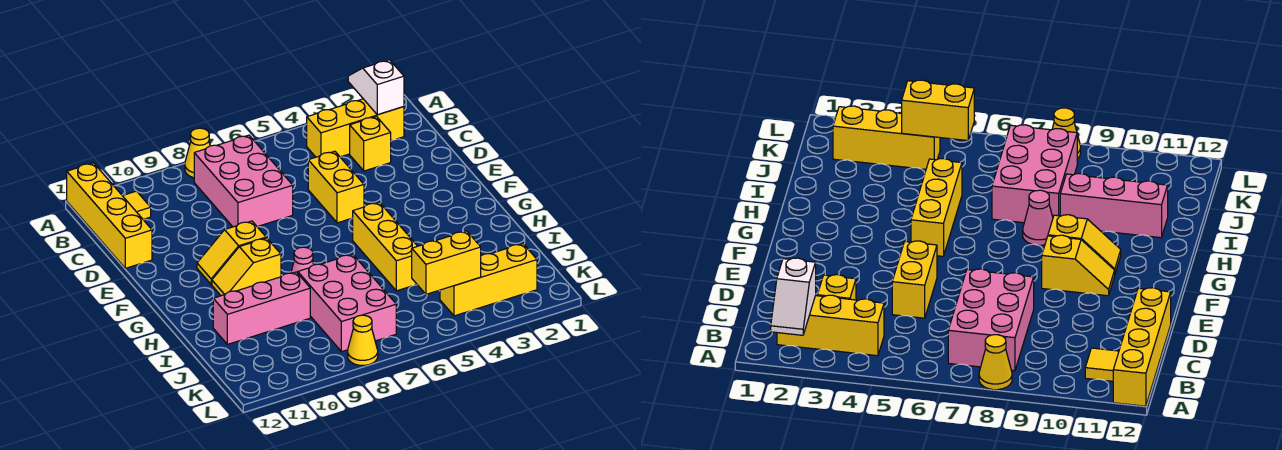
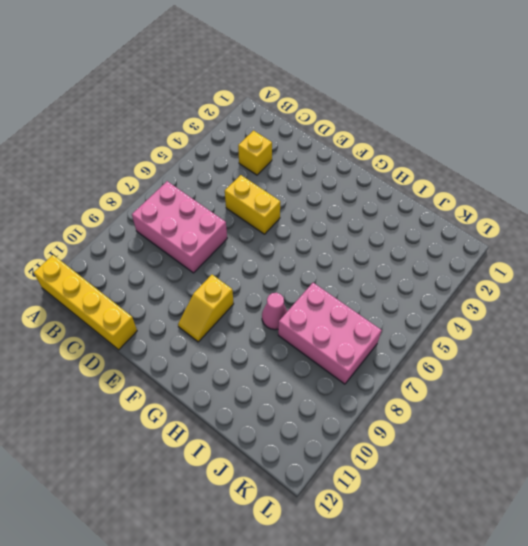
none -> yellow 1x1 cone [185,128,210,178]
none -> yellow 1x3 brick [307,99,404,157]
none -> yellow 1x1 tile [123,191,151,219]

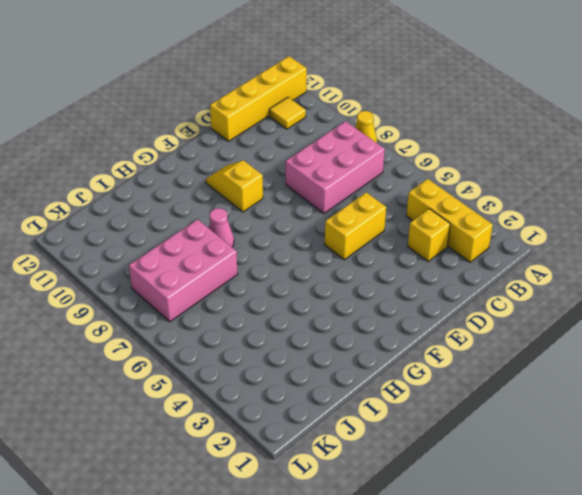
none -> yellow 1x3 brick [353,202,417,291]
none -> yellow 1x2 slope [212,238,281,296]
none -> pink 1x3 brick [213,272,310,344]

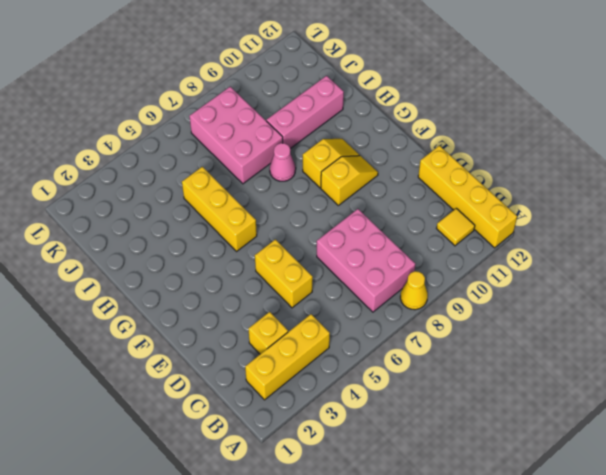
none -> yellow 1x3 brick [440,244,537,316]
none -> yellow 1x1 cone [348,315,378,365]
none -> white 1x2 slope [348,60,404,115]

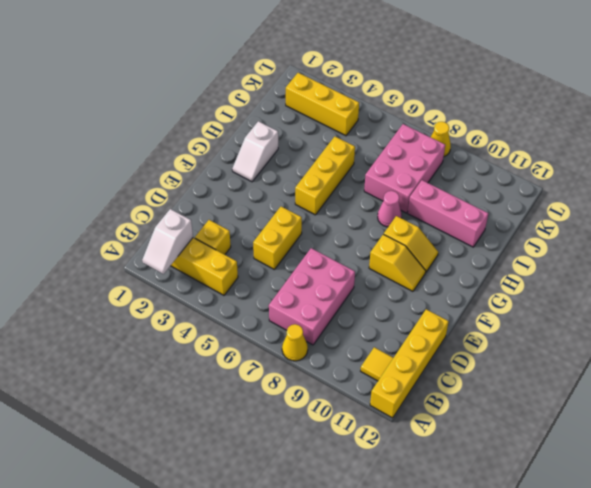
white 1x2 slope [232,121,278,182] -> none
none -> yellow 1x2 brick [412,231,481,294]

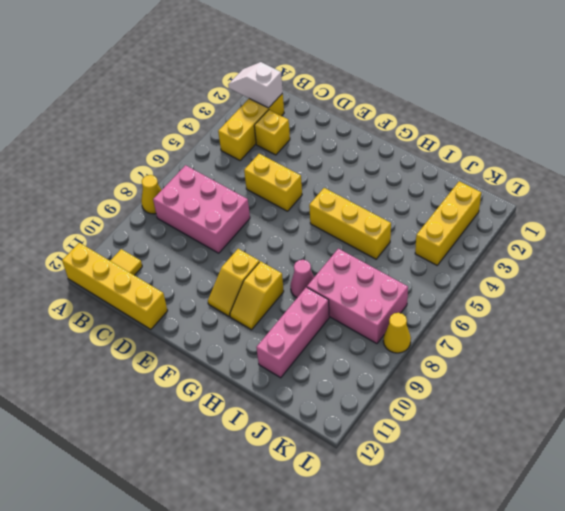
none -> yellow 1x2 brick [412,231,481,294]

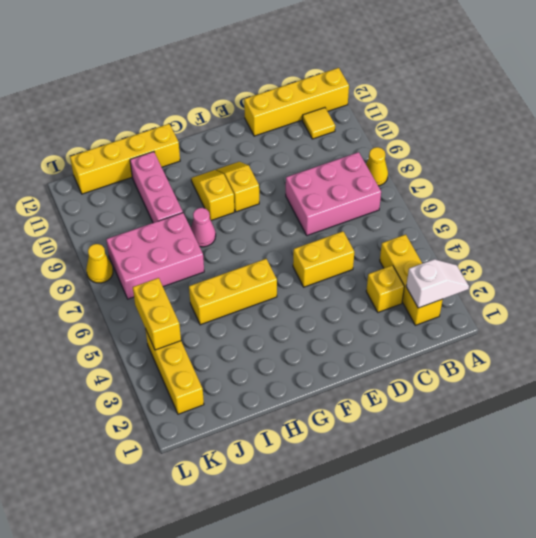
yellow 1x4 brick [70,124,180,194] -> none

